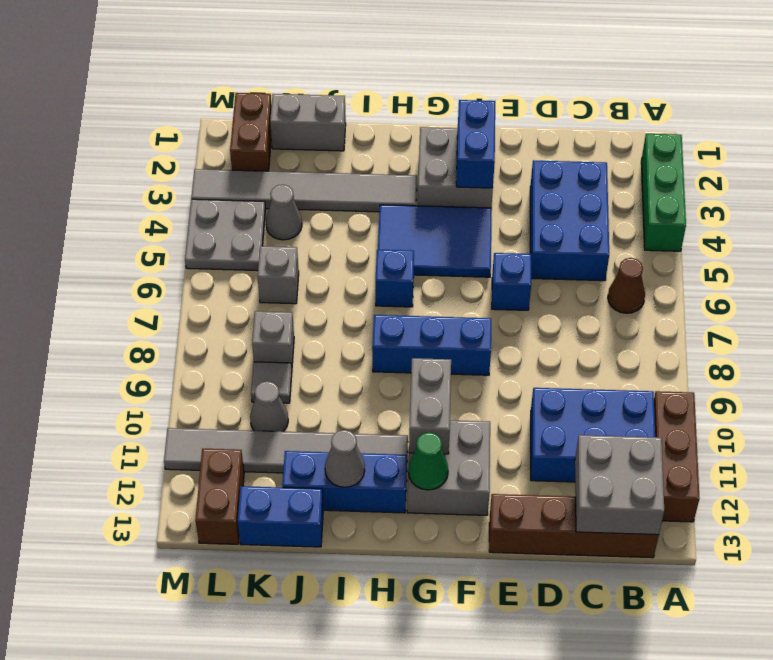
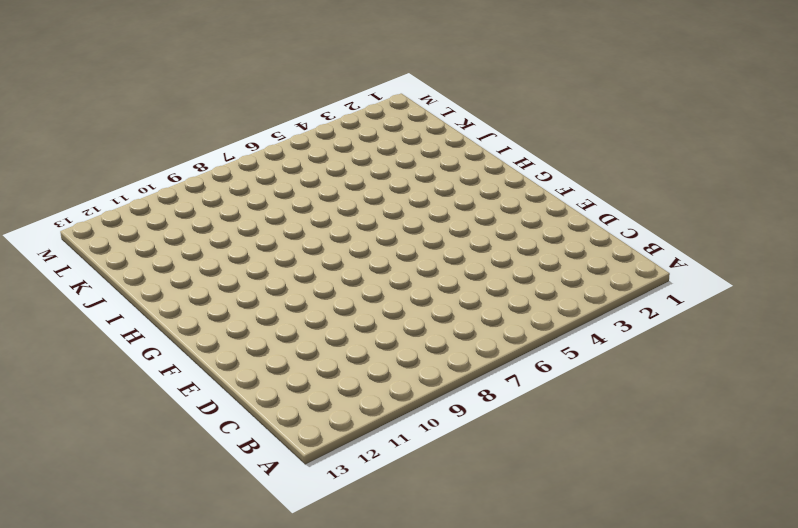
none -> green 1x3 brick [641,134,686,251]
none -> brown 1x3 brick [654,391,700,522]
none -> brown 1x1 cone [608,258,645,313]
none -> blue 2x3 brick [531,388,655,482]

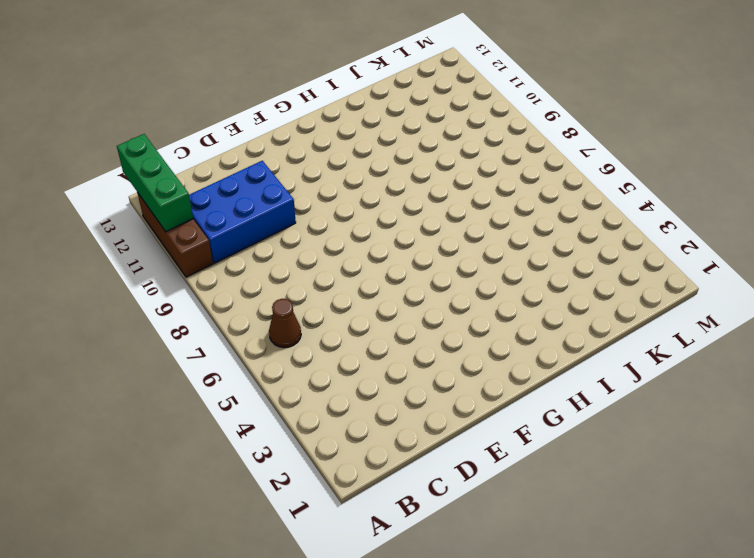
green 1x3 brick [117,134,193,232] -> green 1x3 brick moved to [641,134,686,251]
none -> brown 1x4 brick [489,494,659,558]
none -> blue 2x3 brick [530,160,609,281]
none -> blue 1x1 brick [492,253,531,310]
none -> grey 2x2 brick [418,127,493,208]

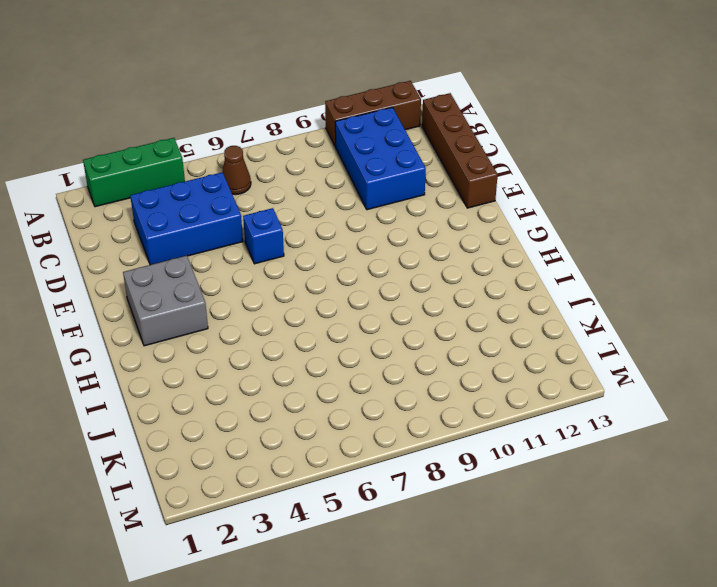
none -> blue 2x3 tile [378,205,492,277]
none -> blue 1x3 brick [372,315,491,375]
none -> grey 2x2 brick [407,420,490,515]
none -> grey 1x6 tile [191,169,417,212]

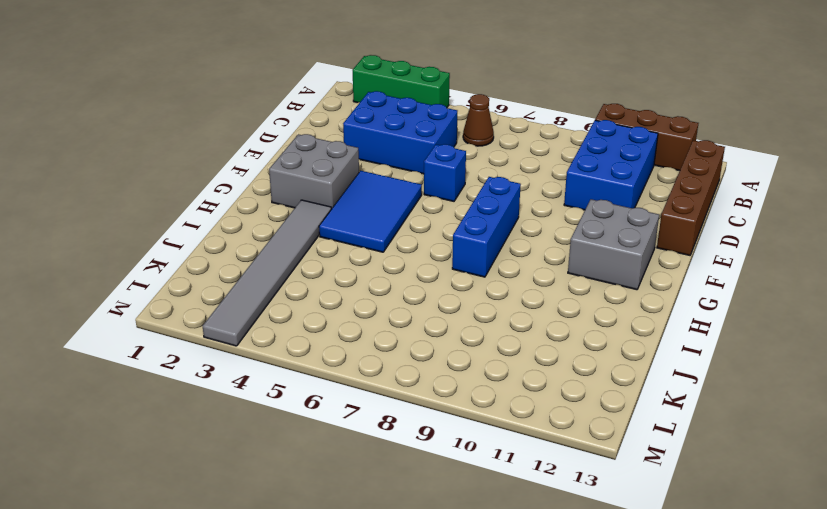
none -> blue 1x1 brick [376,250,414,307]
none -> grey 1x6 tile [164,428,408,473]
none -> blue 1x3 brick [282,451,407,513]
none -> grey 1x2 brick [270,94,346,151]

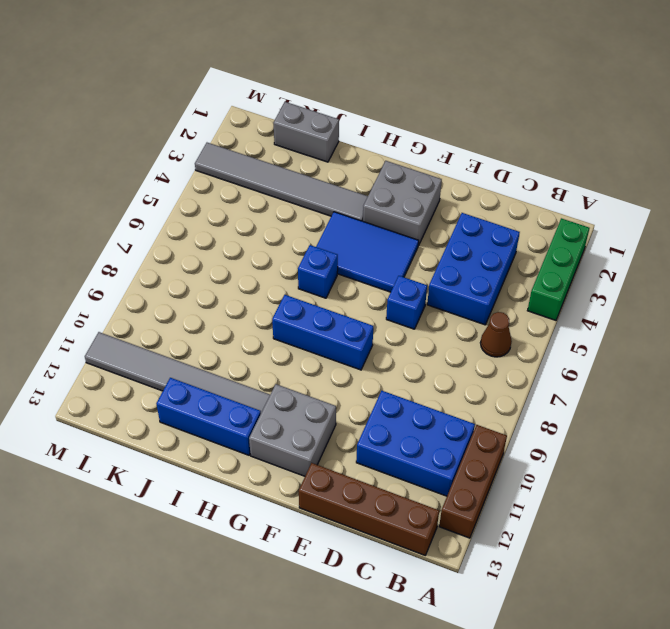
none -> blue 1x2 brick [238,486,323,547]
none -> grey 1x1 cone [266,185,302,240]
none -> grey 1x1 brick [258,246,299,304]
none -> grey 1x1 brick [252,311,294,365]

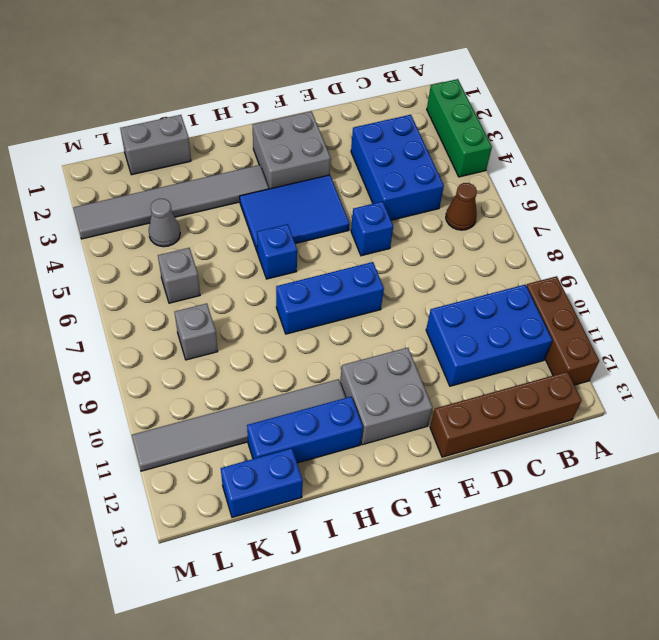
none -> grey 1x1 tile [251,362,292,403]
none -> grey 1x1 cone [250,381,288,432]
none -> brown 1x2 brick [230,93,272,171]
none -> grey 2x2 plate [185,199,265,271]

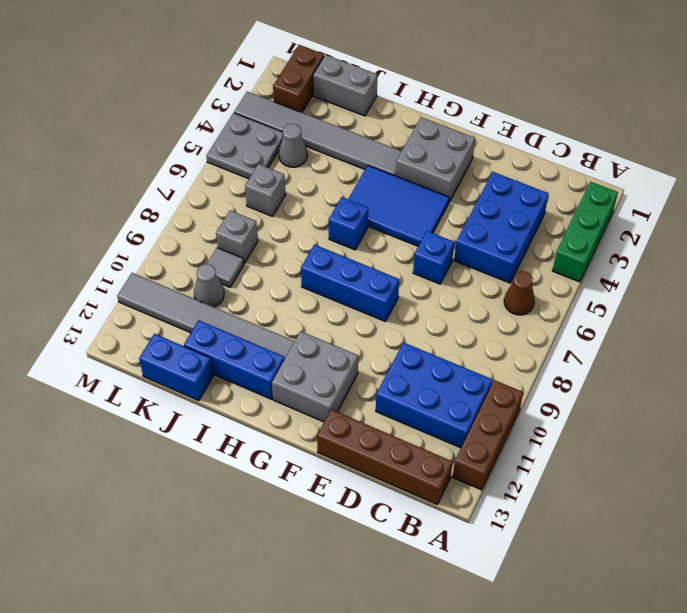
none -> brown 1x2 brick [195,449,244,544]
none -> grey 2x2 brick [575,435,664,535]
none -> blue 1x2 brick [456,100,495,188]
none -> grey 1x2 brick [409,358,451,454]

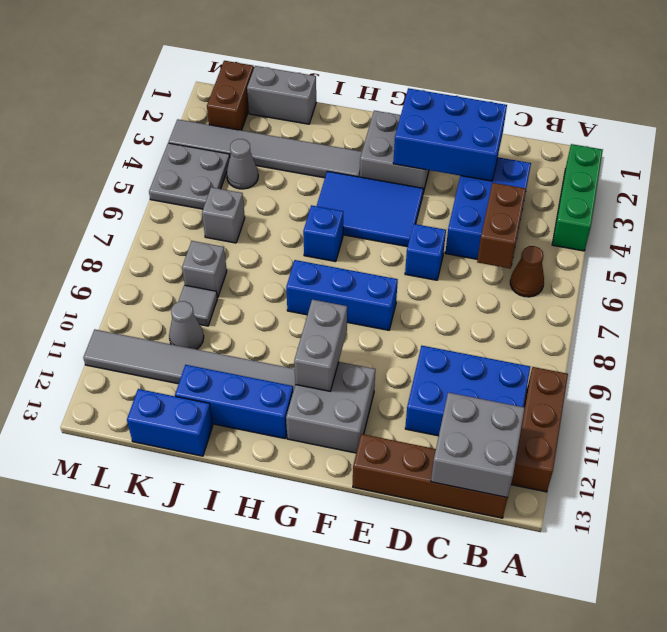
brown 1x2 brick [477,183,526,269] -> brown 1x2 brick moved to [195,449,244,544]
blue 2x3 brick [393,88,507,181] -> blue 1x2 brick [456,100,495,188]
none -> green 1x1 cone [408,433,448,490]
none -> grey 1x1 cone [325,430,365,487]

